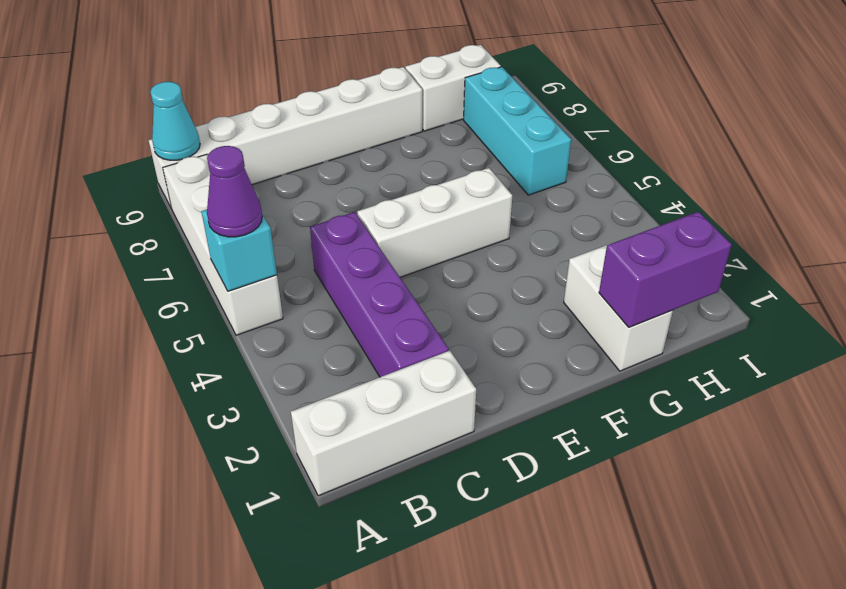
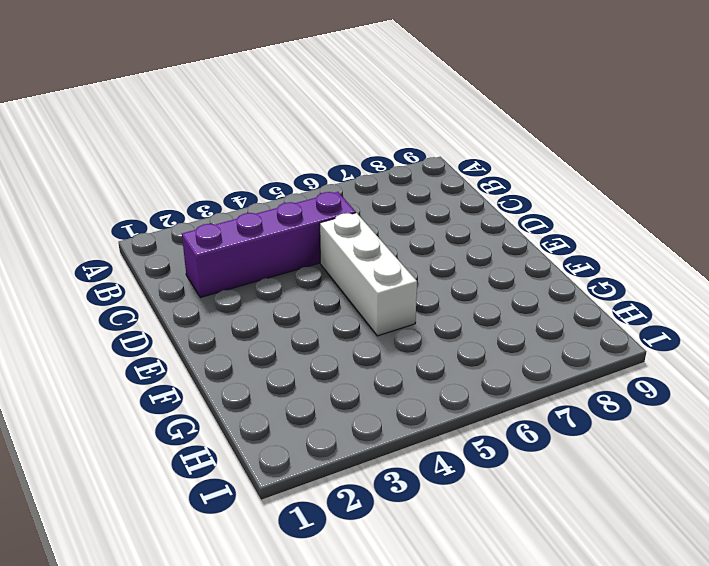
none -> white 1x3 brick [291,351,476,496]
none -> white 1x4 brick [163,154,283,335]
none -> white 1x6 brick [148,67,422,209]

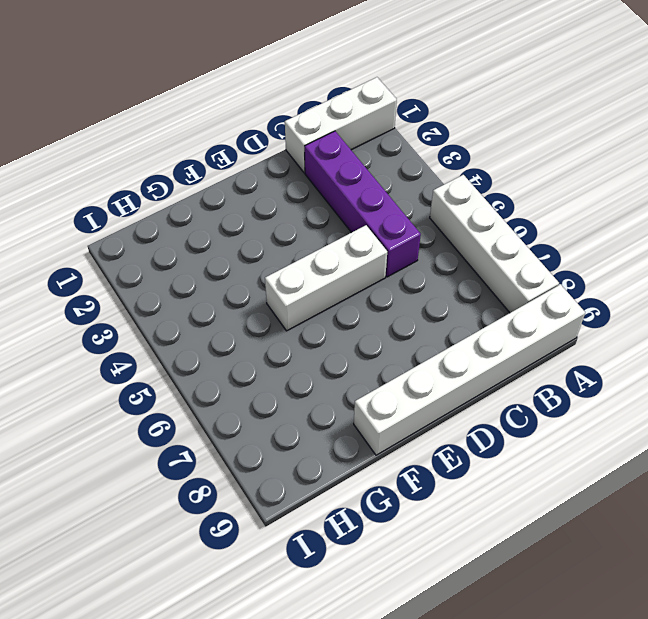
none -> white 1x2 brick [564,245,673,371]
none -> white 1x2 brick [405,45,501,131]
none -> cyan 1x3 brick [464,67,571,195]

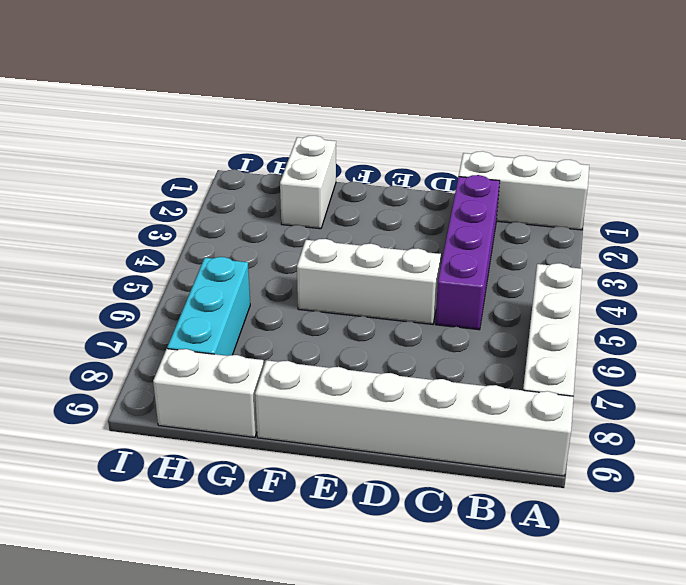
none -> cyan 1x1 brick [201,210,277,291]
none -> cyan 1x1 cone [150,82,200,160]
none -> purple 1x2 brick [599,212,732,327]

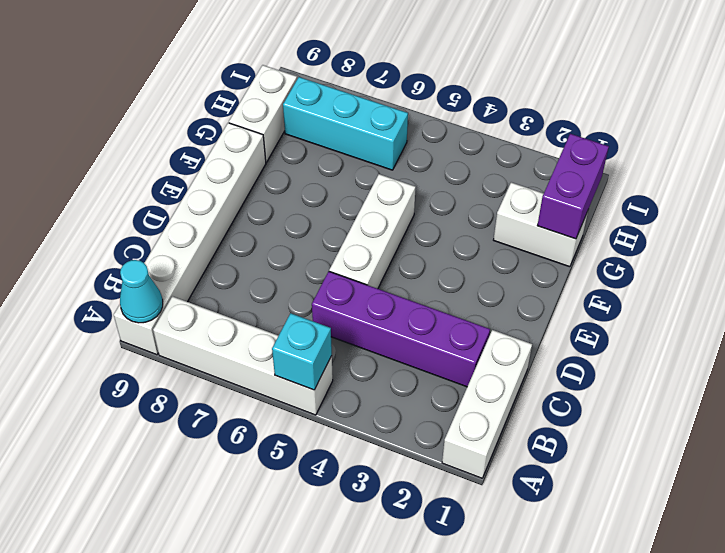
none -> purple 1x1 cone [207,146,262,237]

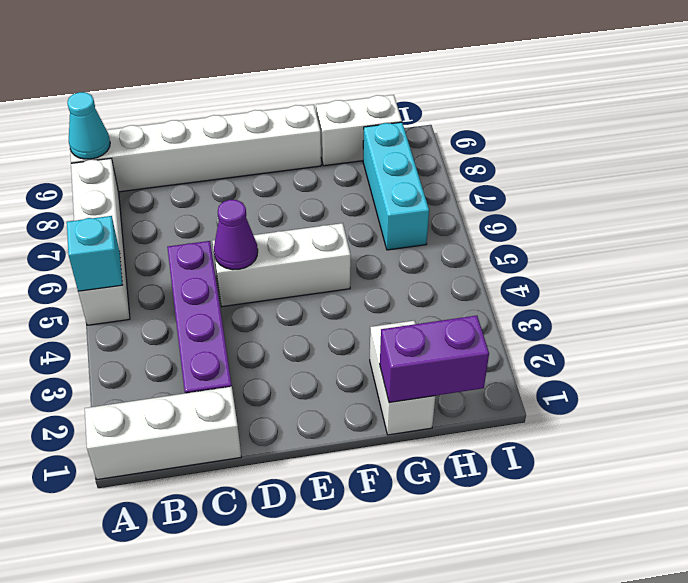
purple 1x1 cone [214,200,258,270] -> purple 1x1 cone moved to [207,146,262,237]

